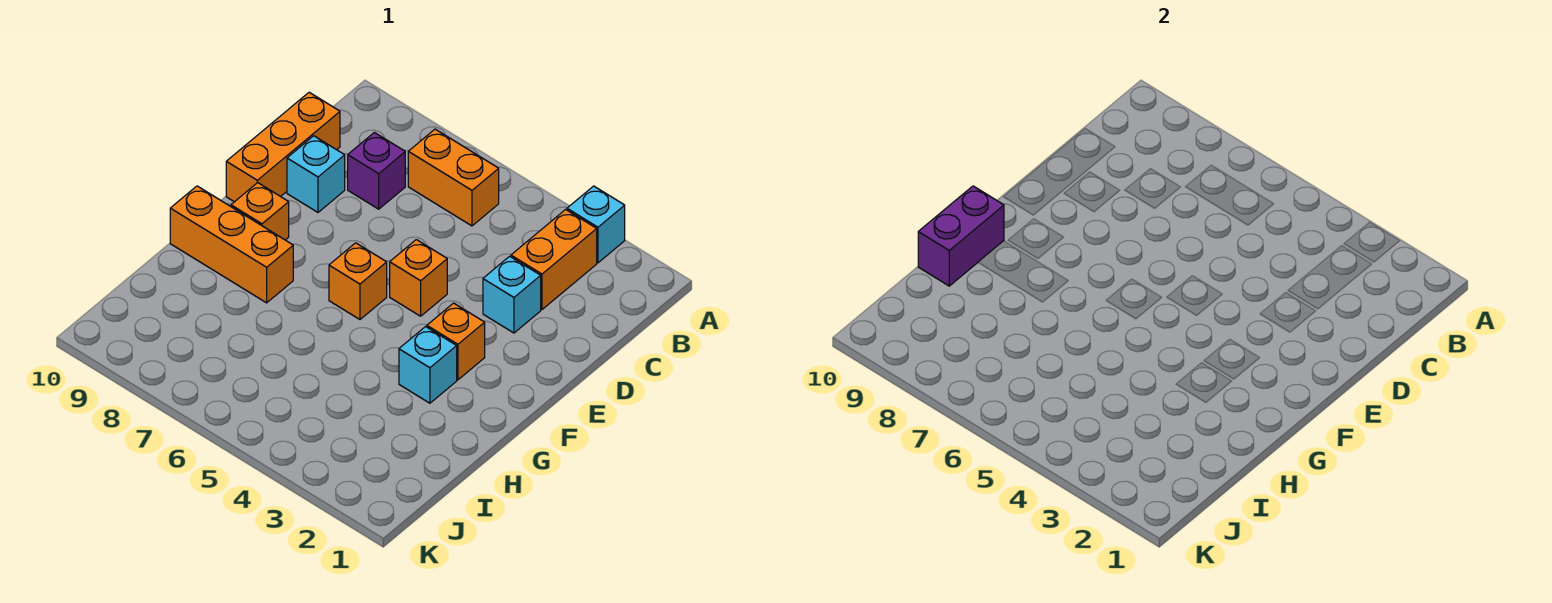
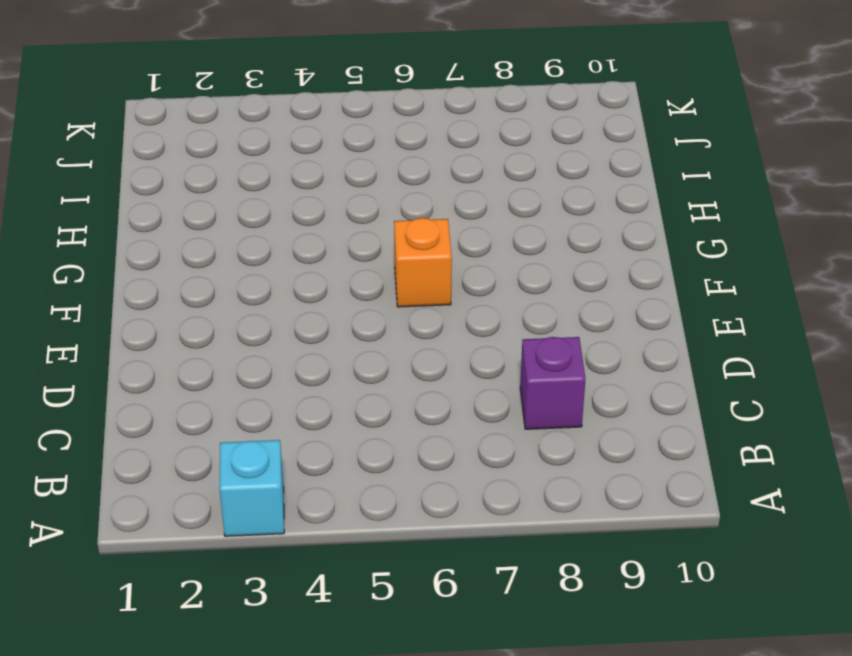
none -> orange 1x2 brick [511,210,597,310]
none -> orange 1x2 brick [408,129,499,226]
none -> orange 1x3 brick [226,92,340,202]

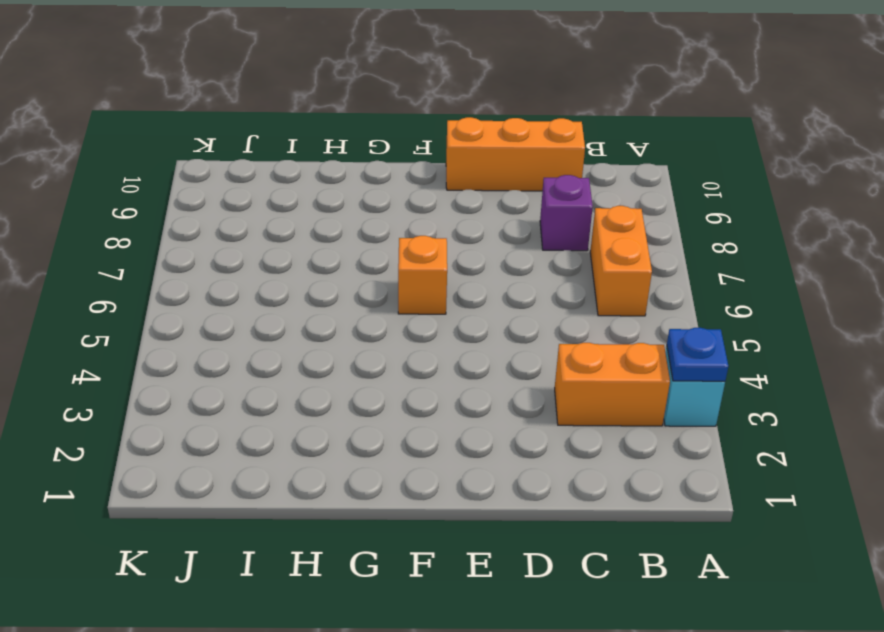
blue 1x1 plate [667,328,728,381] -> none
none -> cyan 1x1 brick [483,256,541,333]
none -> cyan 1x1 brick [287,136,345,212]
none -> orange 1x1 brick [390,240,447,316]

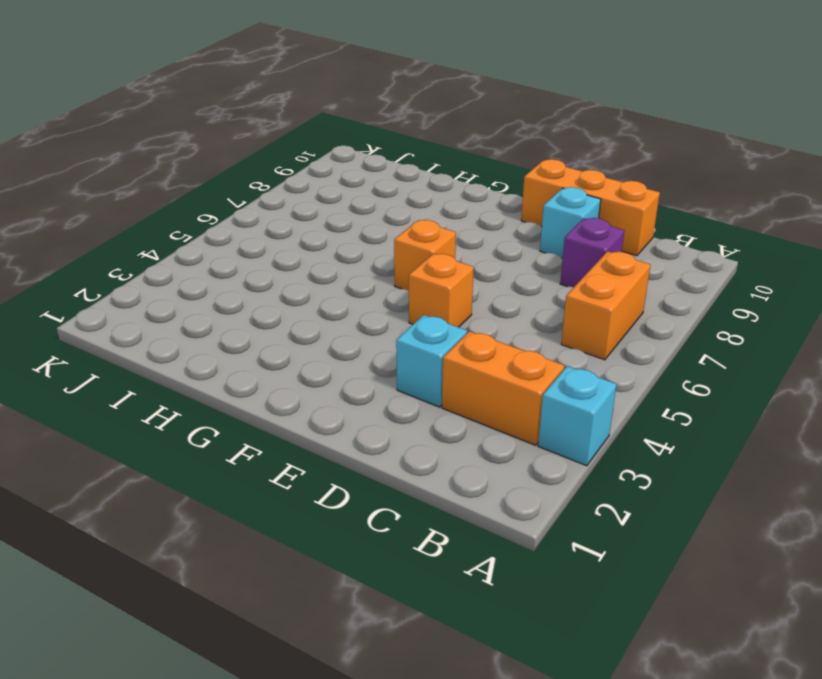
none -> orange 1x1 brick [427,303,485,380]
none -> orange 1x1 brick [231,183,289,240]
none -> cyan 1x1 brick [399,327,457,403]

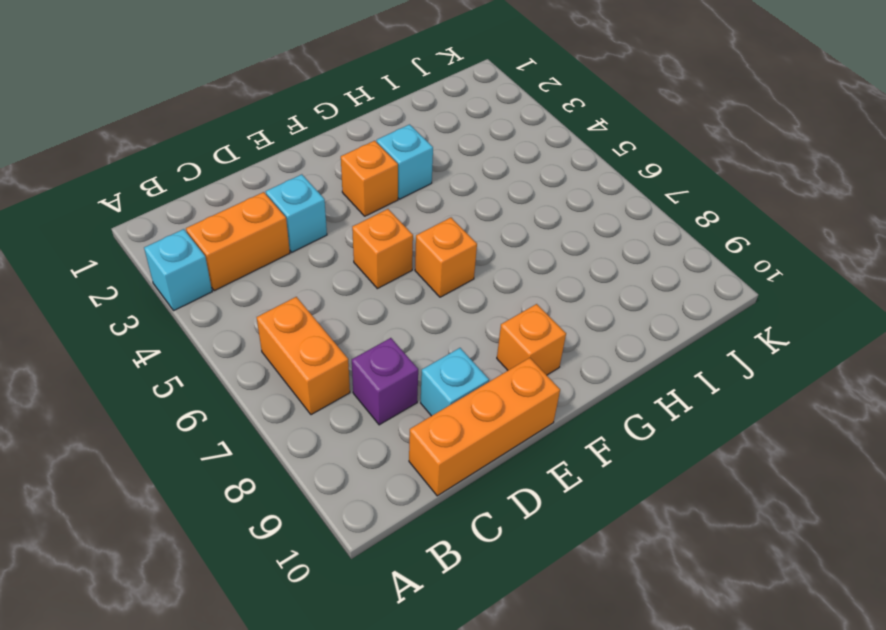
none -> orange 1x3 brick [170,186,293,303]
none -> purple 1x2 brick [918,186,1004,286]

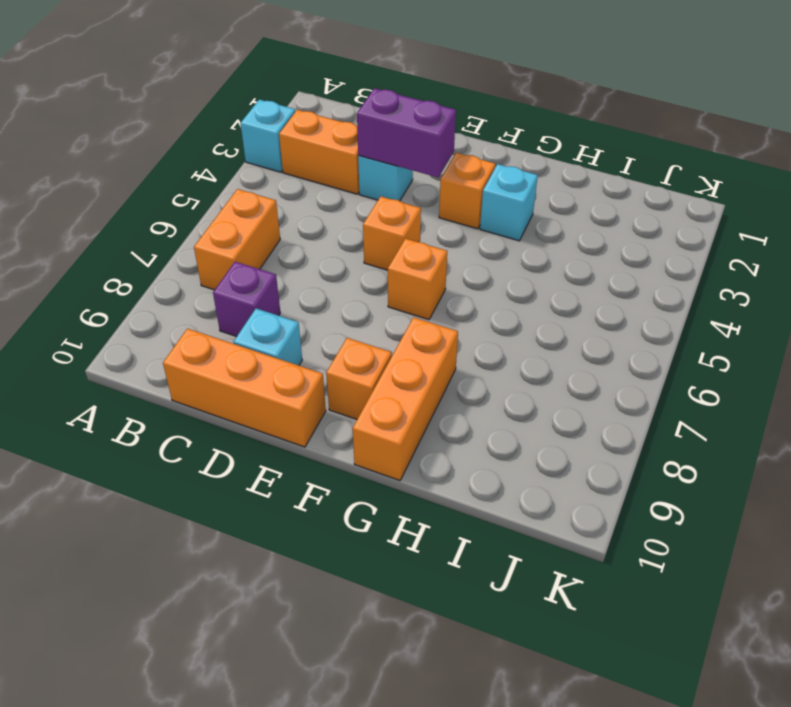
purple 1x2 brick [357,88,456,178] -> purple 1x2 brick moved to [918,186,1004,286]

